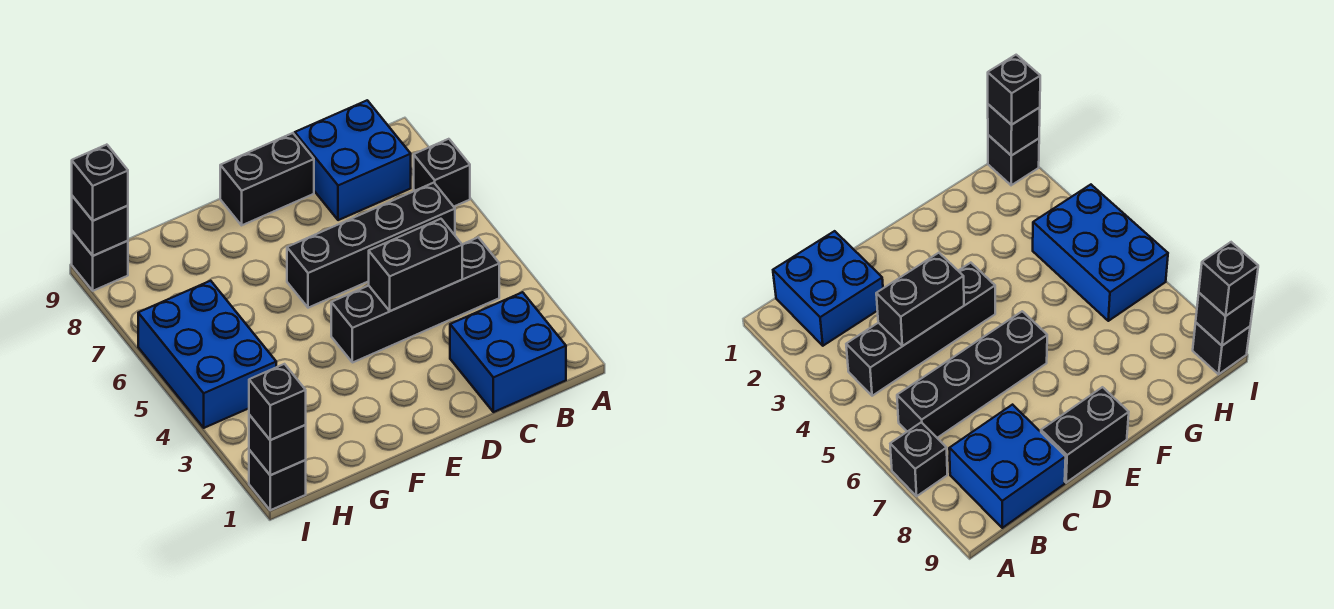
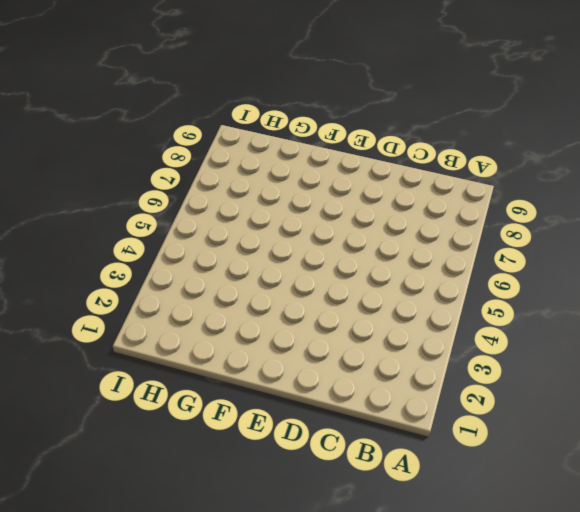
none -> black 1x1 brick [414,139,470,207]
none -> blue 2x2 brick [450,292,566,412]
none -> black 1x4 brick [331,238,499,363]

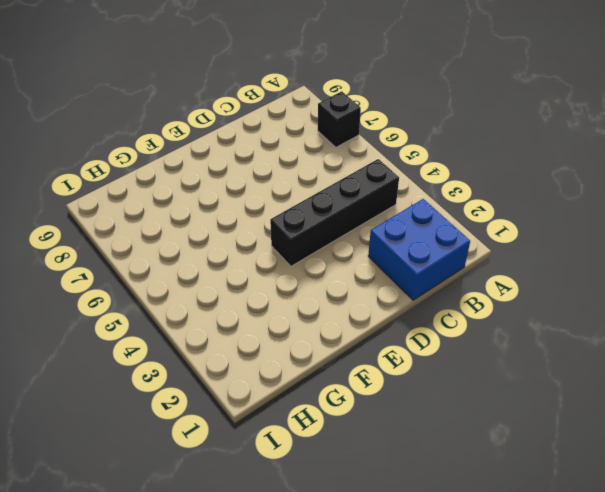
none -> black 1x4 brick [287,183,455,308]
none -> blue 2x2 brick [295,100,411,220]
none -> black 1x2 brick [220,133,314,225]

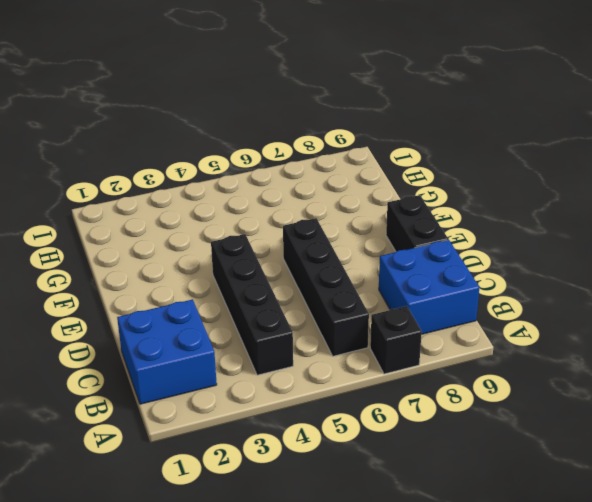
none -> blue 2x3 brick [138,281,276,428]
none -> black 1x1 brick [249,450,306,510]
none -> black 1x1 brick [72,231,128,291]

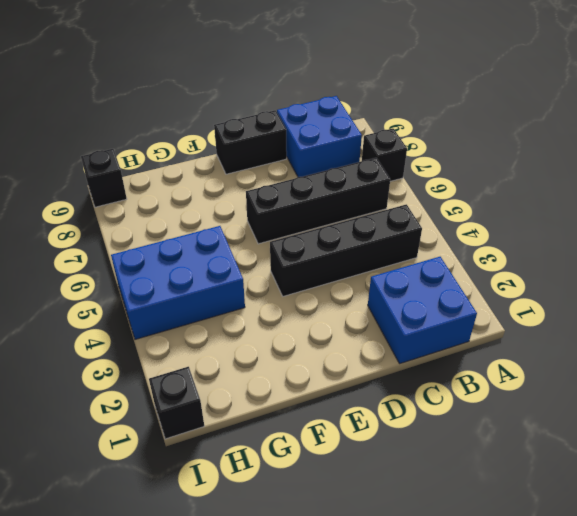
blue 2x3 brick [111,226,245,339] -> blue 2x3 brick turned to [138,281,276,428]
none -> black 1x2 brick [369,219,462,311]
none -> black 1x1 brick [249,415,306,475]
none -> black 1x1 brick [72,196,128,256]

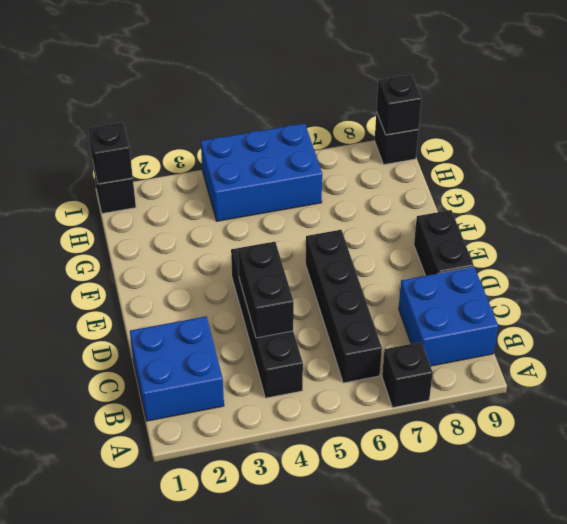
none -> black 1x1 brick [249,364,306,440]
none -> black 1x1 brick [72,145,128,221]

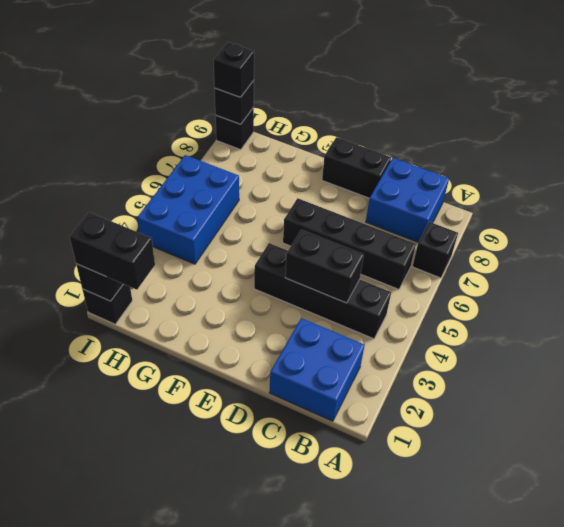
black 1x2 brick [70,212,155,290] -> black 1x1 brick [249,364,306,440]

